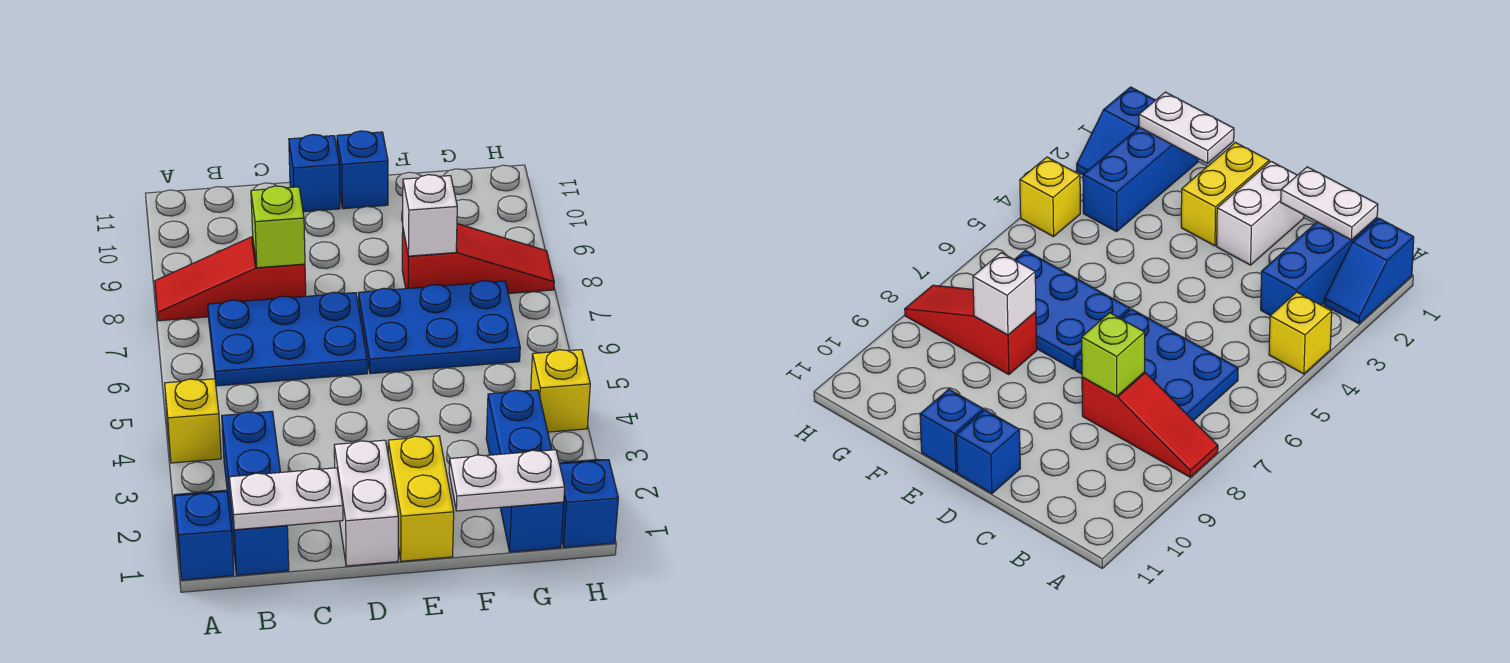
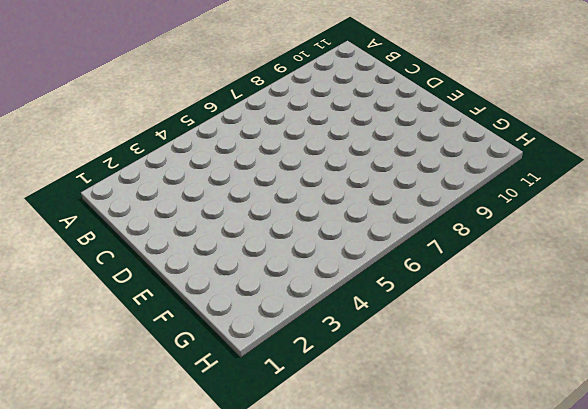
none -> blue 1x2 slope [174,490,234,580]
none -> yellow 1x1 brick [165,379,221,463]
none -> red 1x3 slope [155,237,306,321]

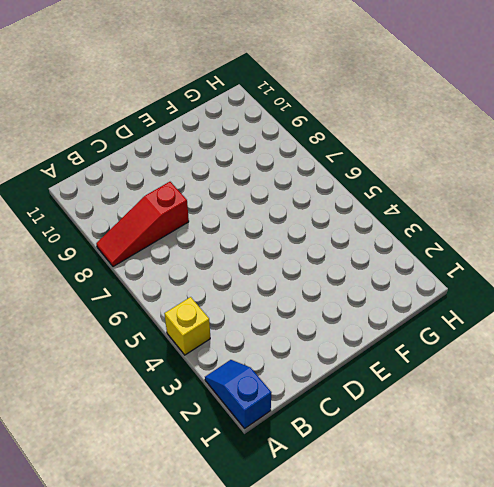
none -> blue 1x3 brick [222,411,289,575]
none -> blue 2x3 plate [208,292,367,386]
none -> white 1x2 brick [334,440,398,566]

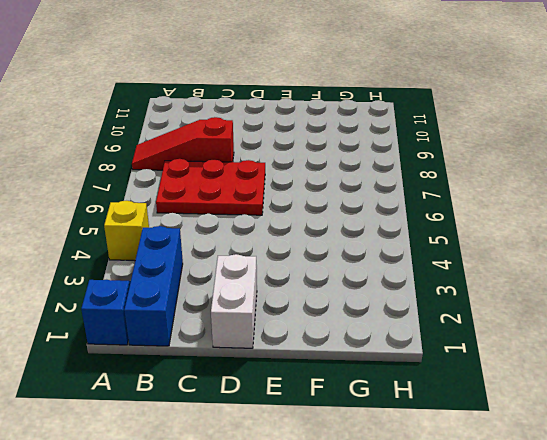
red 2x3 plate [156,159,265,215] -> blue 2x3 plate [208,292,367,386]
none -> blue 1x1 brick [289,134,340,212]
none -> yellow 1x2 brick [388,436,454,561]
none -> blue 2x3 plate [358,281,520,374]

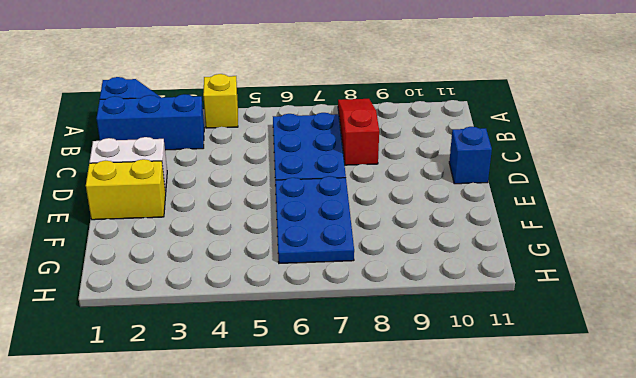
none -> blue 1x1 brick [337,131,388,209]
none -> red 1x3 slope [402,224,554,294]
none -> blue 1x3 brick [486,390,564,552]

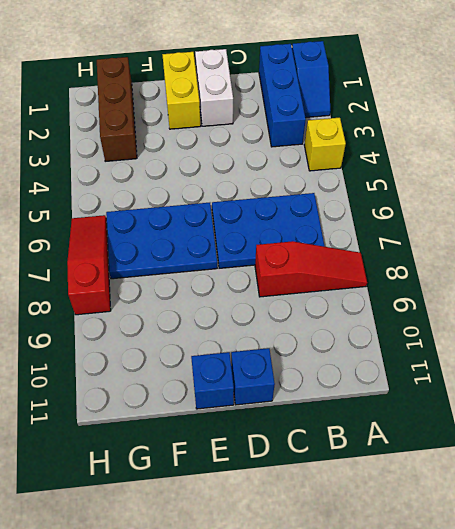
brown 1x3 brick [97,57,137,161] -> blue 1x3 brick [486,390,564,552]
red 1x3 slope [67,215,111,315] -> red 1x3 slope turned to [402,224,554,294]
none -> blue 1x2 slope [559,460,618,547]
none -> yellow 1x1 brick [531,350,590,432]
none -> white 1x2 plate [229,468,343,530]

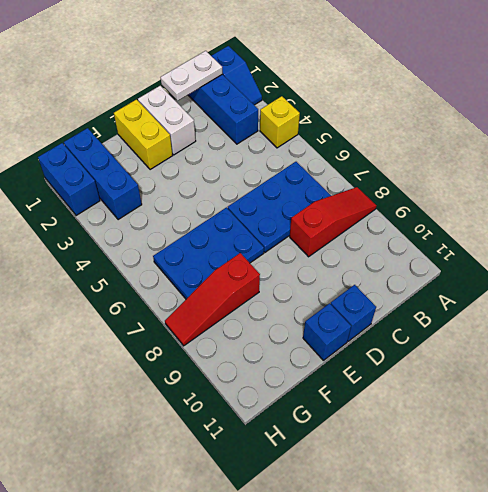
blue 1x2 brick [38,143,100,216] -> blue 1x2 slope [559,460,618,547]
none -> yellow 1x1 brick [531,350,590,432]
none -> lime 1x1 brick [251,186,305,268]
none -> white 1x2 plate [449,450,565,511]

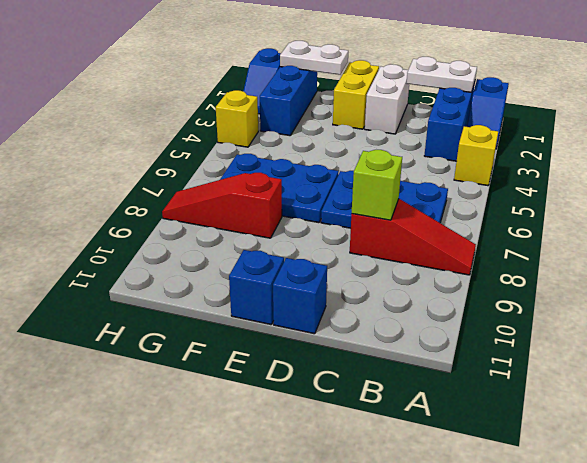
none -> white 1x1 brick [403,175,457,256]

